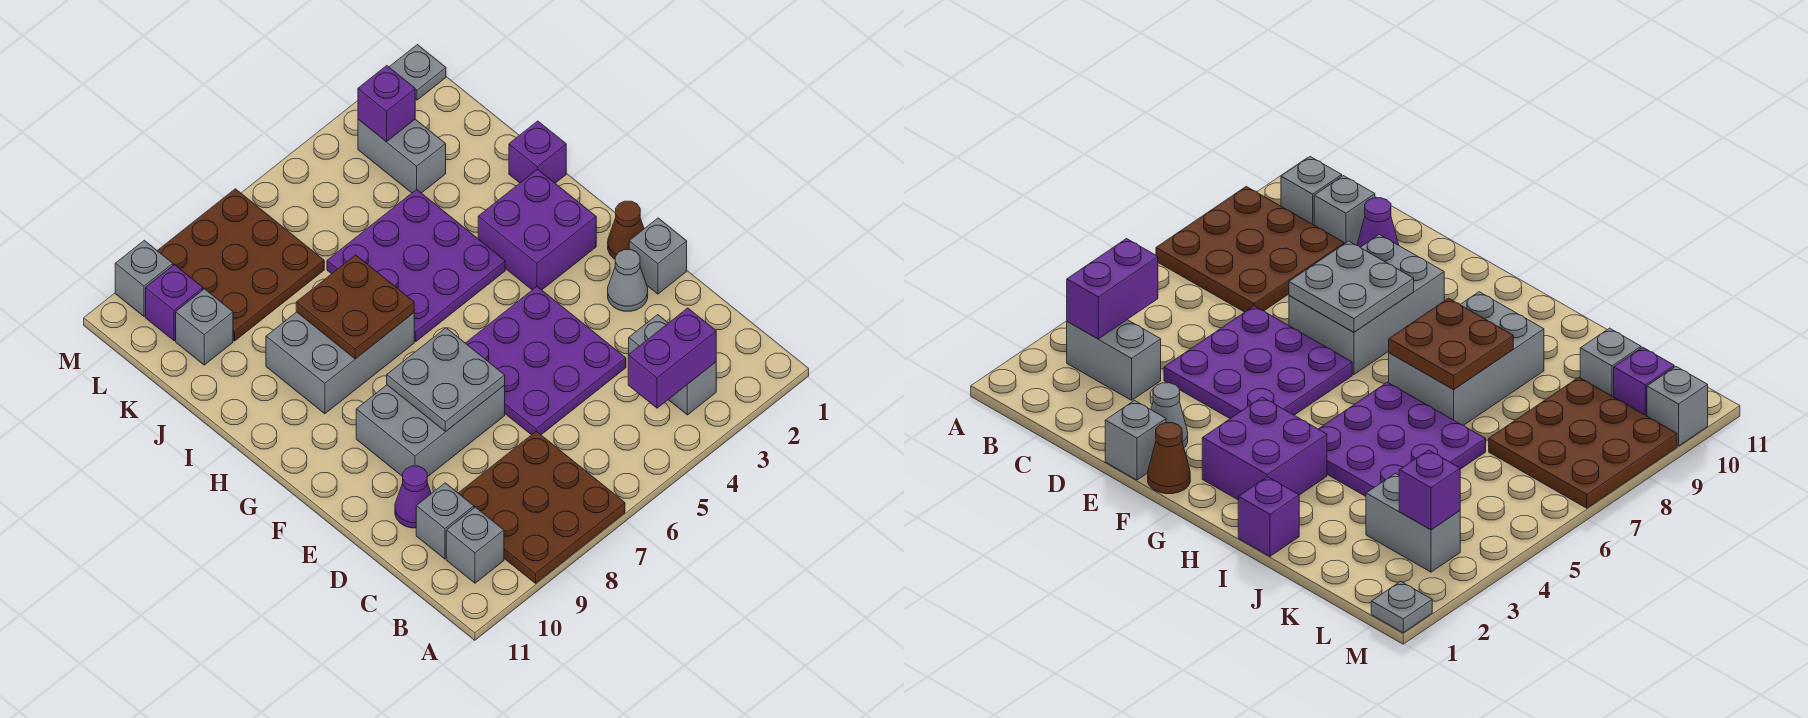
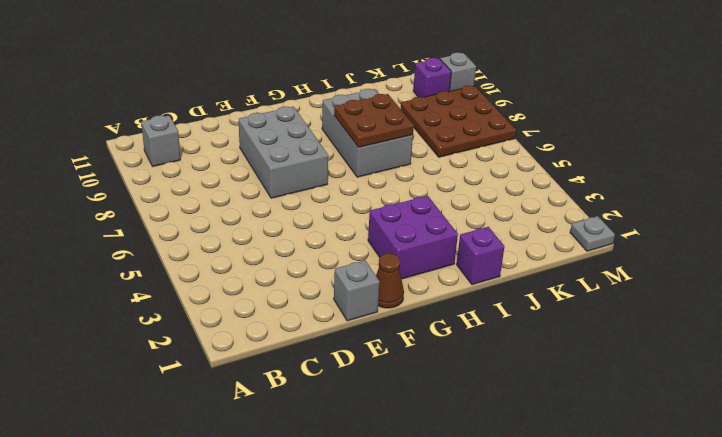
none -> brown 3x3 plate [459,431,625,583]
none -> grey 1x2 brick [629,315,716,415]
none -> grey 1x1 brick [416,483,474,559]

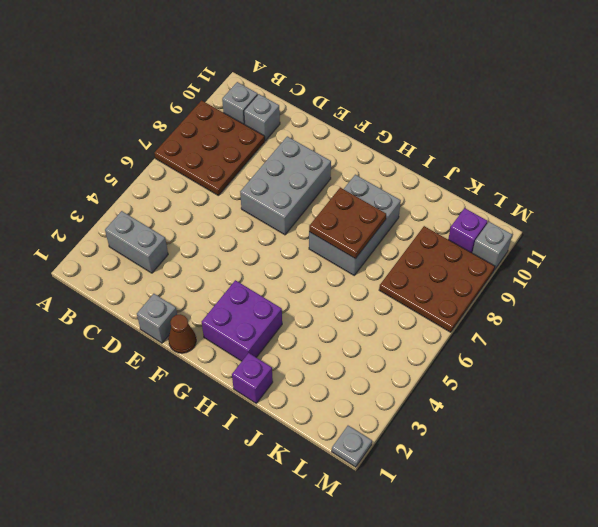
none -> purple 3x3 plate [466,287,626,435]
none -> purple 1x1 cone [395,466,431,528]
none -> grey 1x1 cone [608,250,648,311]

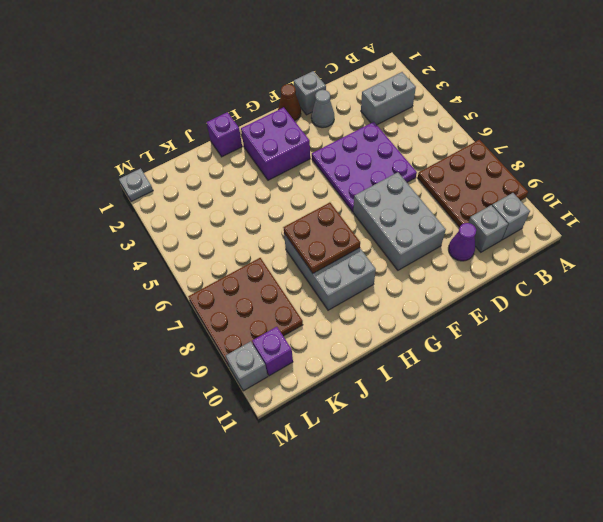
none -> purple 3x3 plate [327,189,505,342]
none -> grey 1x2 brick [358,119,446,193]
none -> grey 1x1 brick [176,289,233,365]

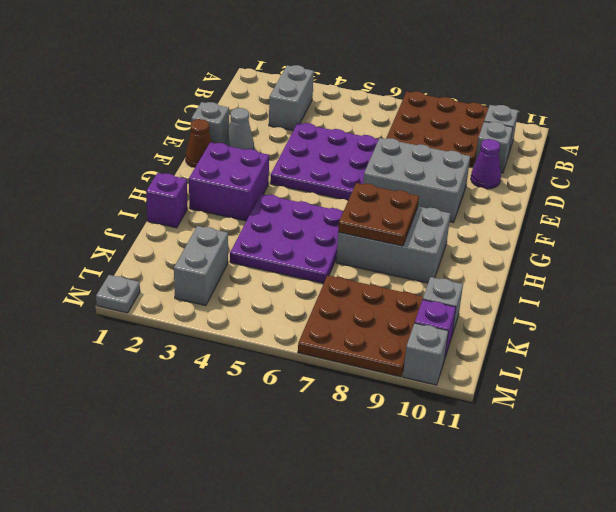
none -> purple 1x2 brick [628,308,716,408]
none -> grey 2x2 plate [387,328,505,432]
none -> purple 1x1 brick [358,66,415,142]

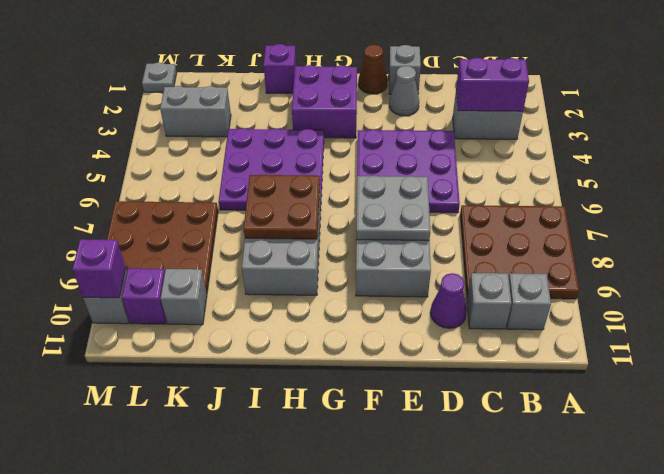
purple 1x2 brick [456,58,529,111] -> purple 1x2 brick turned to [628,308,716,408]
purple 1x1 brick [72,239,126,298] -> purple 1x1 brick moved to [358,66,415,142]

